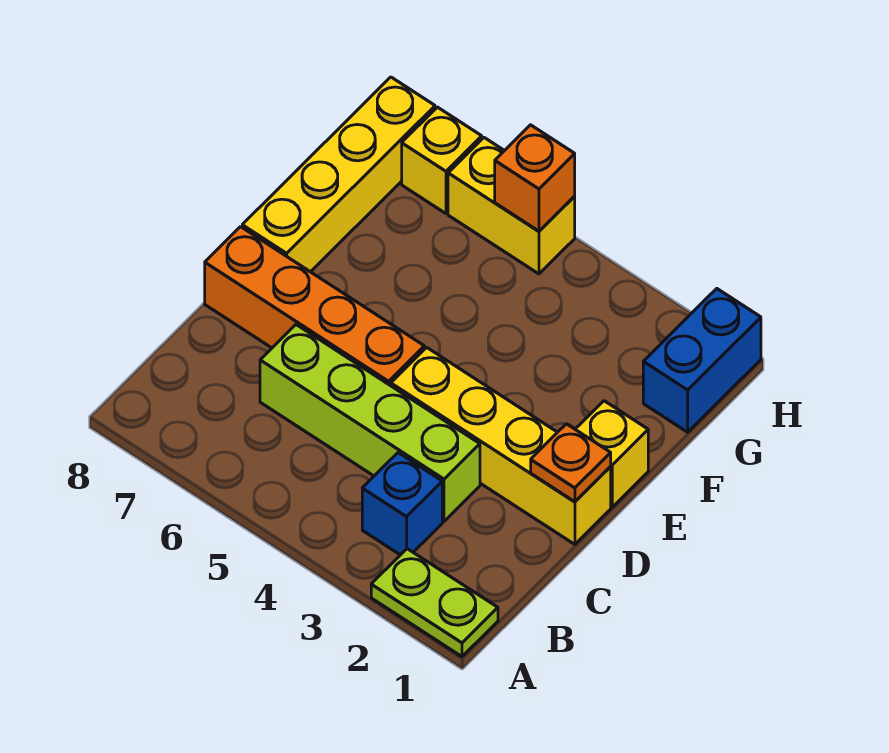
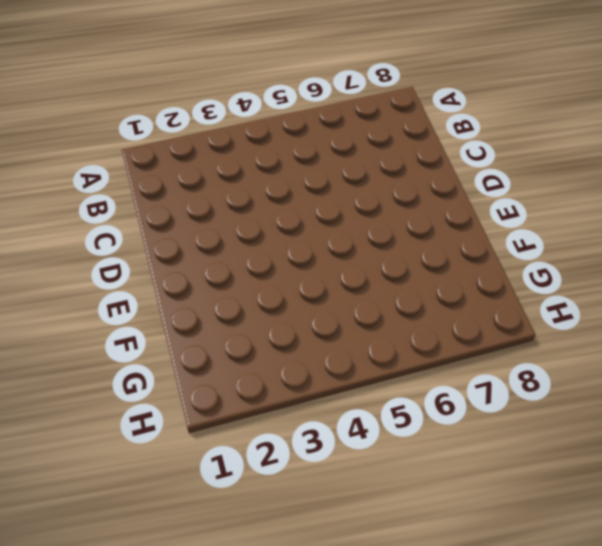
none -> lime 1x2 plate [371,549,498,657]
none -> blue 1x1 brick [362,453,442,555]
none -> lime 1x4 brick [260,325,480,521]

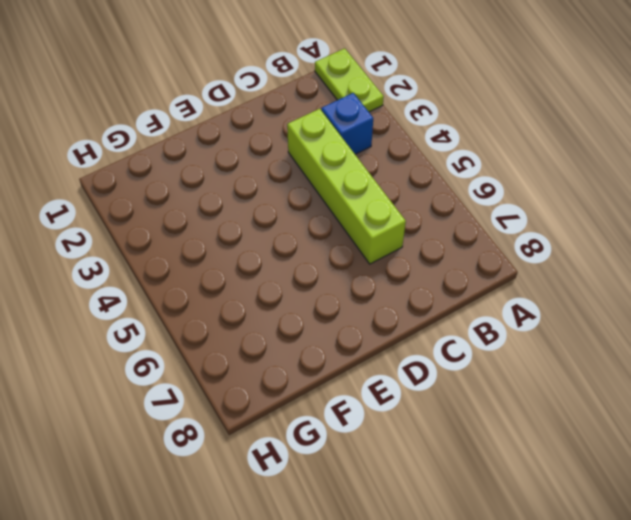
none -> yellow 1x4 brick [391,347,611,544]
none -> orange 1x4 brick [205,227,424,386]
none -> yellow 1x1 brick [575,401,648,507]

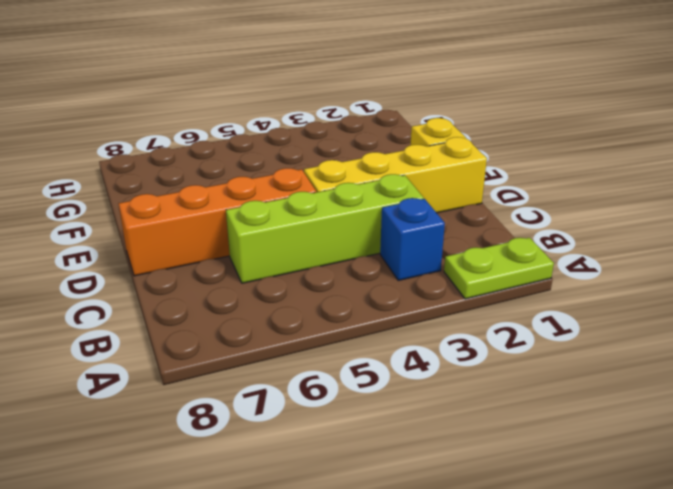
none -> yellow 1x4 brick [242,77,435,272]
none -> blue 1x2 brick [643,289,761,432]
none -> yellow 1x2 brick [448,138,575,274]

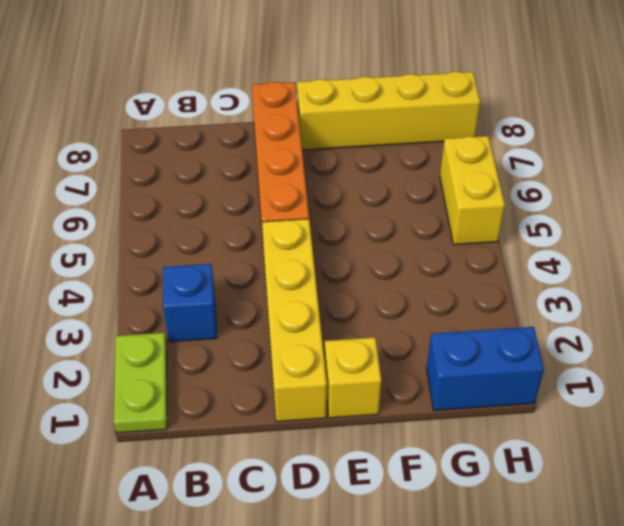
none -> lime 1x4 brick [260,325,480,521]
none -> yellow 1x1 brick [402,107,482,213]
none -> orange 1x1 plate [531,424,611,502]

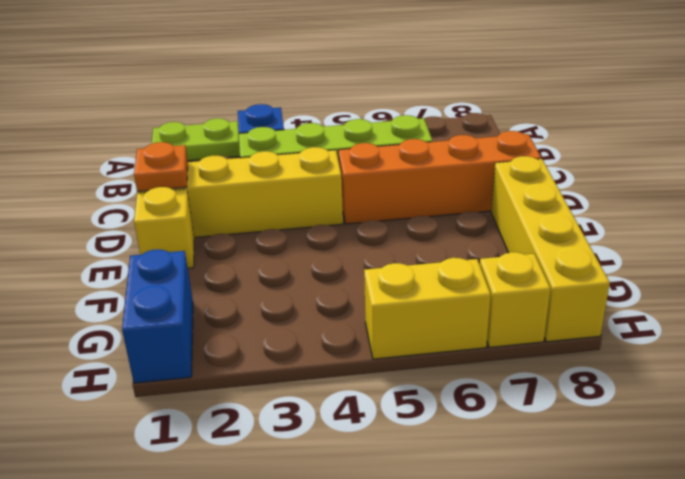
none -> orange 1x1 brick [495,125,575,231]

